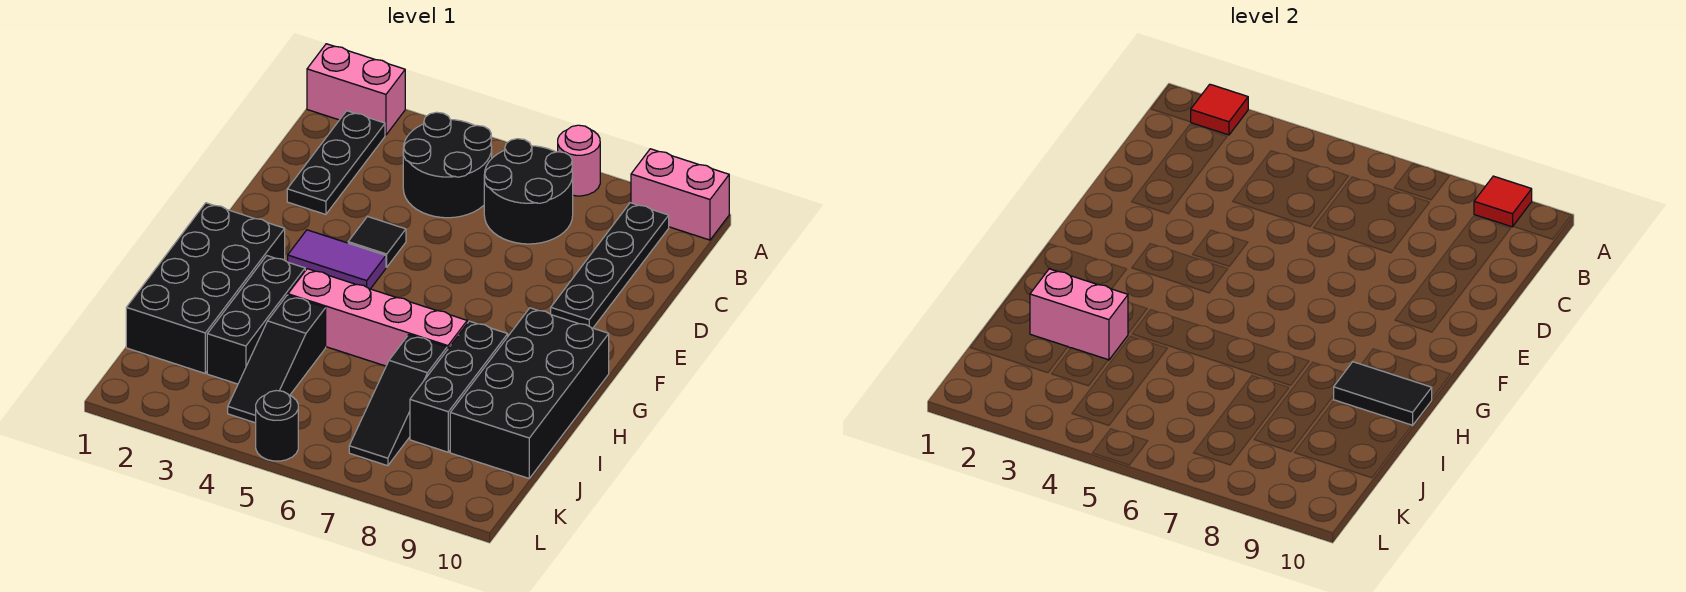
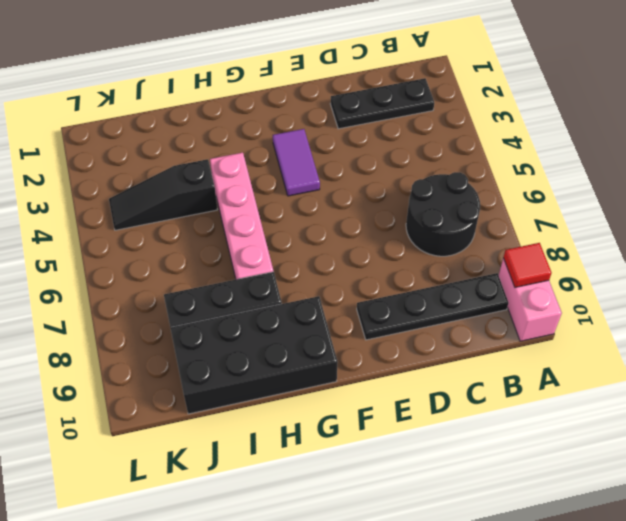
none -> pink 1x2 brick [307,44,405,135]
none -> pink 1x1 round brick [558,125,600,196]
none -> black 2x2 round brick [403,112,492,218]

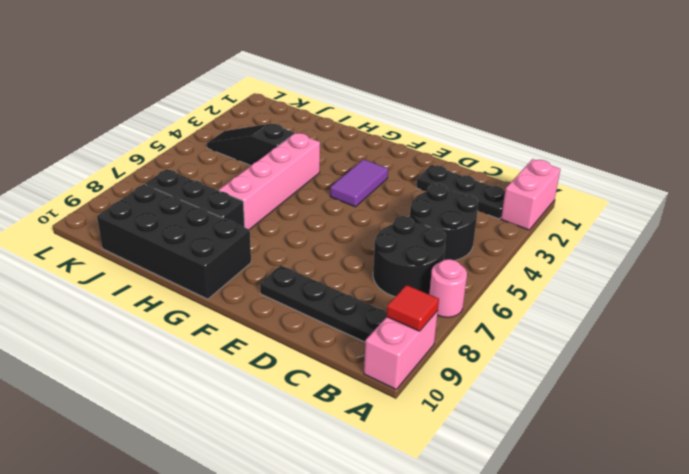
none -> black 1x1 tile [348,217,406,267]
none -> black 2x4 brick [126,203,285,373]
none -> black 1x3 brick [207,256,305,384]

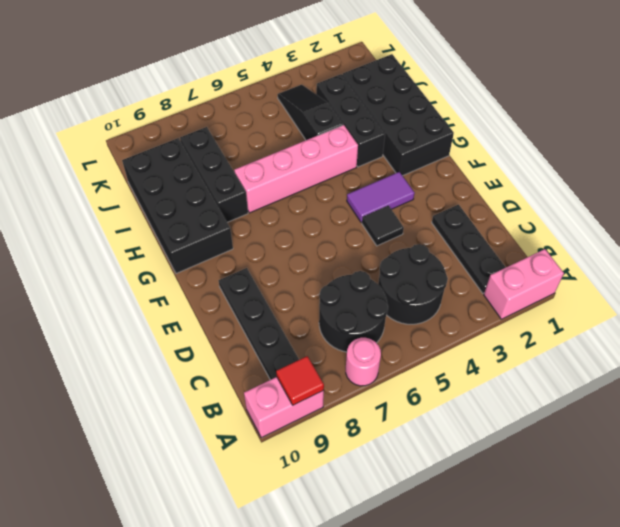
none -> black 1x3 slope [349,335,447,466]
none -> black 1x1 round brick [256,391,298,461]
none -> red 1x1 tile [1191,84,1248,135]

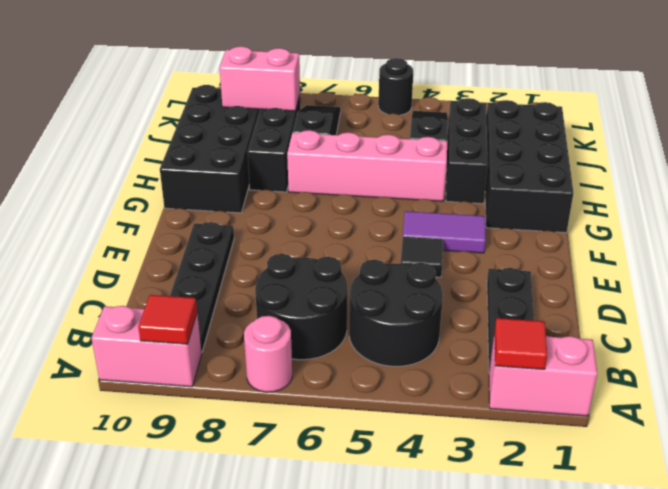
pink 1x2 brick [220,47,300,111] -> pink 1x2 brick moved to [1030,269,1128,360]
none -> black 1x2 tile [1334,362,1432,426]

